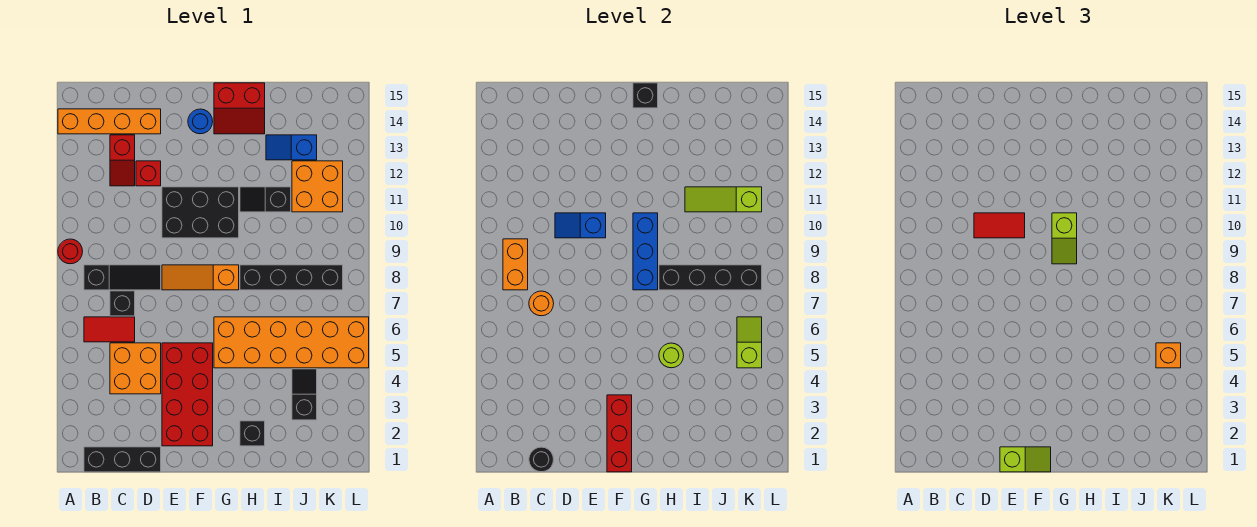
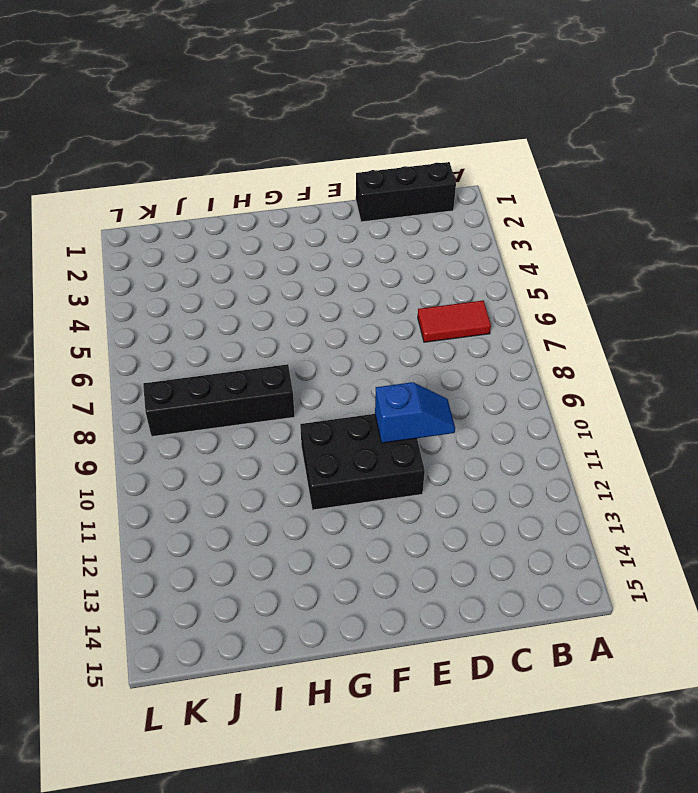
none -> red 1x1 round brick [58,239,83,264]
none -> orange 1x4 brick [58,109,161,134]
none -> black 1x3 slope [84,265,161,290]
none -> orange 2x2 brick [110,343,161,394]

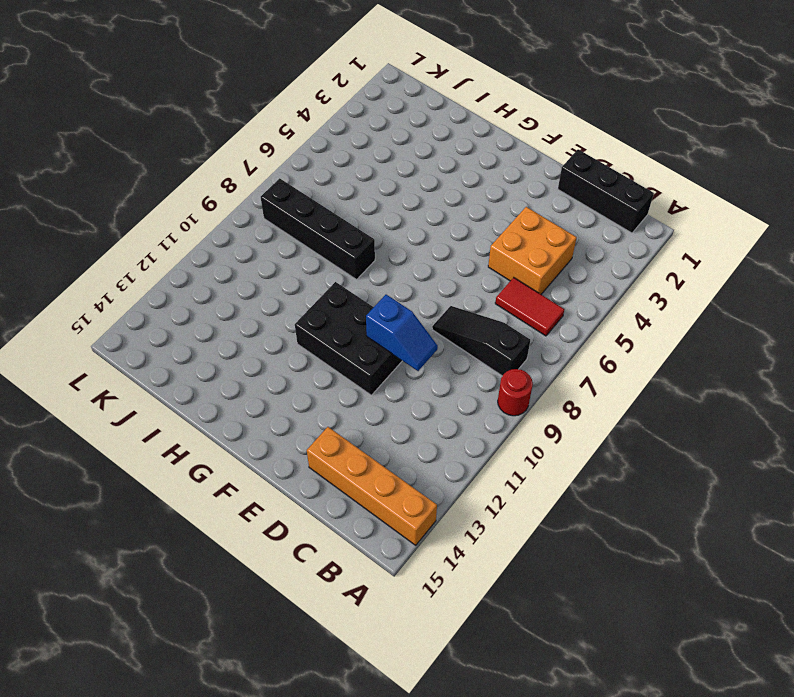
none -> black 1x1 brick [110,291,135,316]
none -> red 1x2 slope [110,135,135,186]
none -> red 1x1 brick [136,161,161,186]
none -> red 2x4 brick [162,343,213,446]

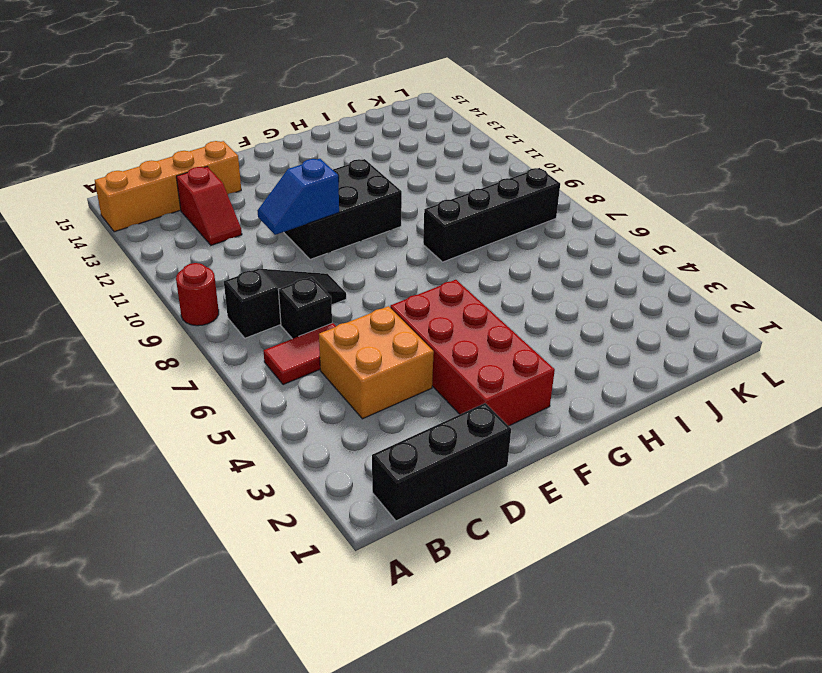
none -> red 1x1 brick [136,161,161,186]
none -> orange 1x3 slope [162,265,239,290]
none -> blue 1x1 round brick [188,109,213,134]
none -> orange 2x6 brick [214,317,369,368]

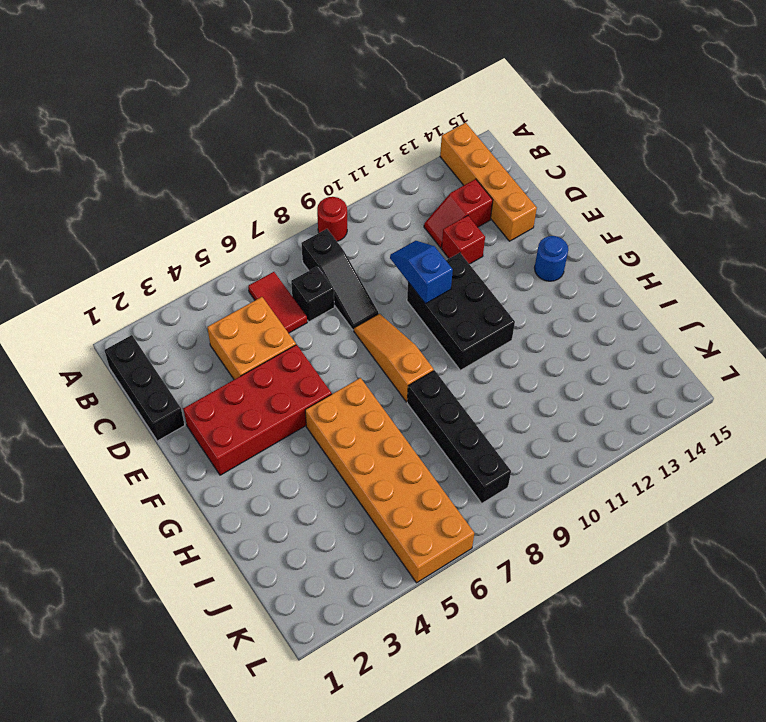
none -> red 2x2 slope [214,83,265,134]
none -> black 1x1 brick [240,421,265,446]
none -> black 1x2 slope [240,187,291,212]
none -> blue 1x2 slope [266,135,317,160]

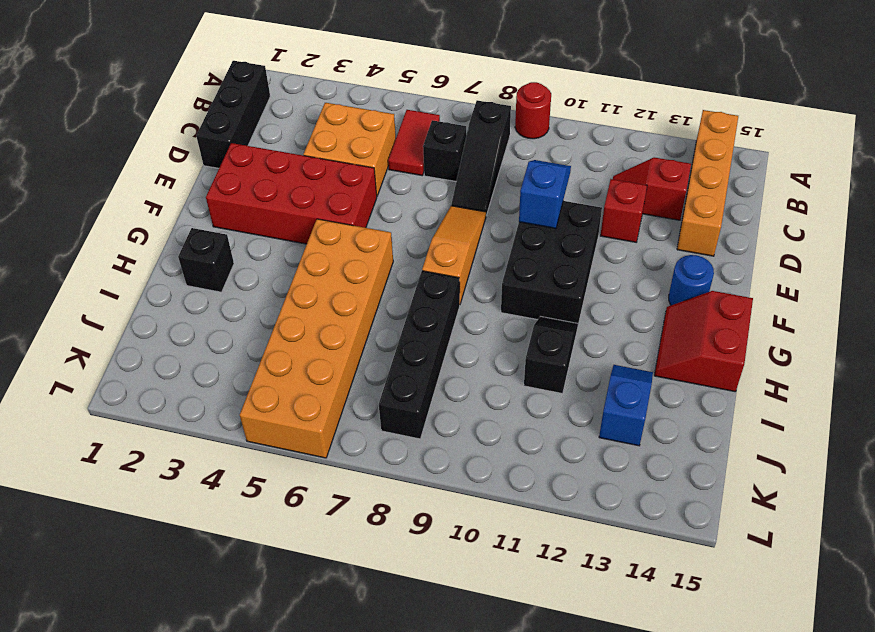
none -> black 1x2 slope [292,369,317,420]
none -> orange 2x2 brick [292,161,343,212]
none -> orange 1x2 brick [503,239,528,290]
none -> black 1x1 round brick [529,447,554,472]

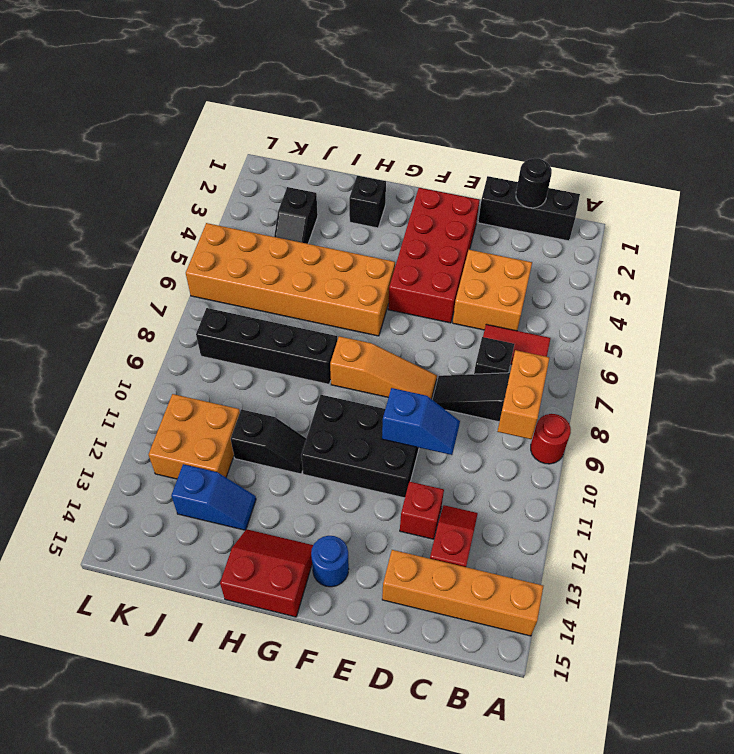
none -> orange 1x1 round brick [529,291,554,316]
none -> red 1x3 brick [607,395,632,472]
none -> blue 1x3 brick [633,213,658,290]
none -> black 1x1 brick [633,83,658,108]

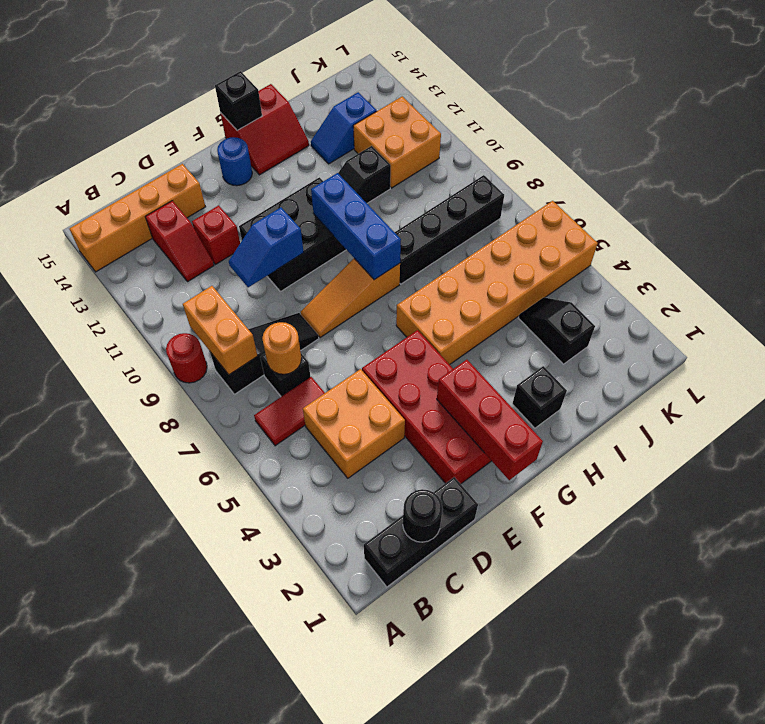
none -> lime 1x1 round brick [659,343,684,368]
none -> black 1x4 brick [659,265,762,290]
none -> lime 1x3 slope [685,187,762,212]
none -> lime 1x2 slope [737,317,762,368]

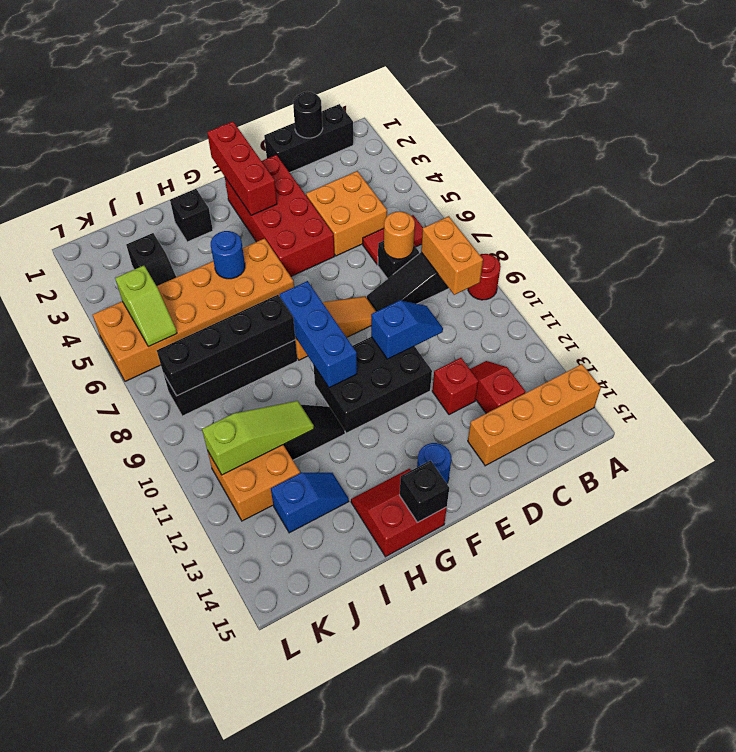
blue 1x1 round brick [211,231,245,279] -> lime 1x1 round brick [659,343,684,368]
none -> red 1x2 tile [974,213,1025,238]
none -> lime 1x2 slope [1000,447,1051,472]
none -> lime 1x2 slope [1052,213,1077,264]
none -> orange 1x1 brick [1156,343,1181,368]

